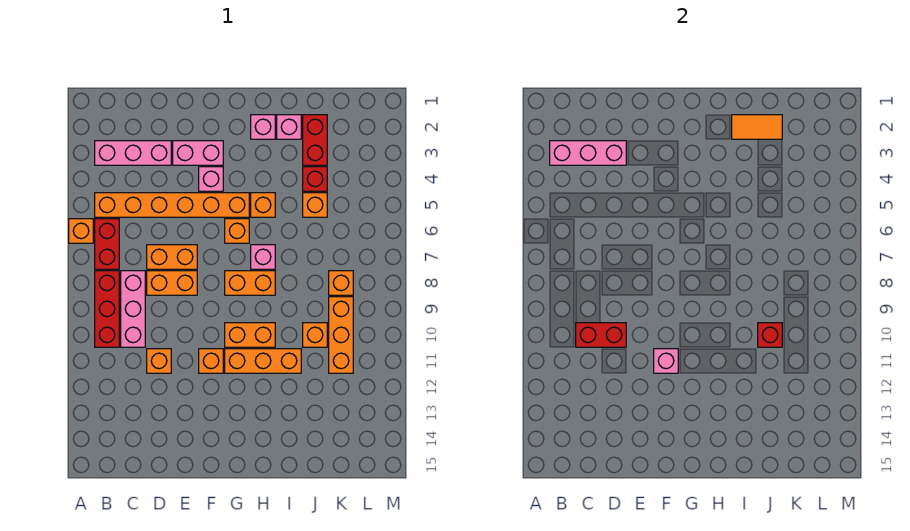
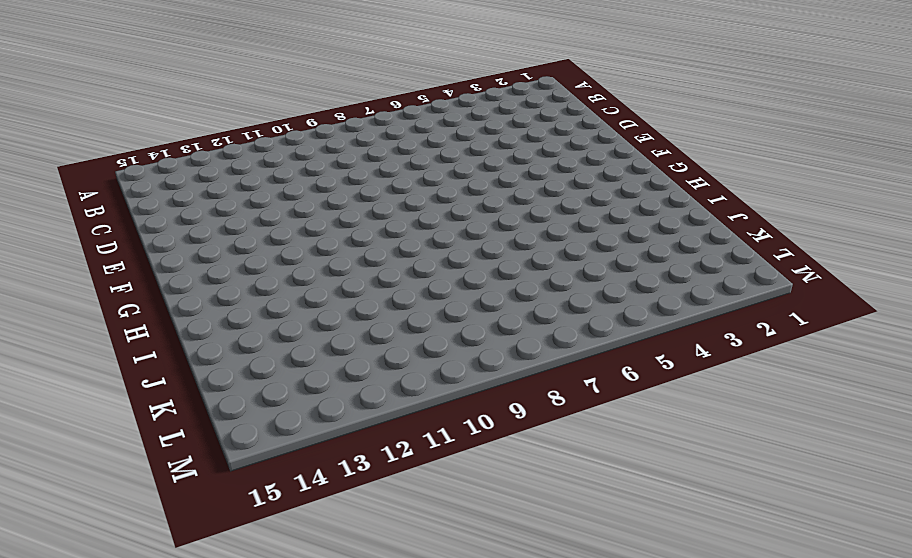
none -> orange 1x1 brick [69,219,93,243]
none -> pink 1x3 brick [95,141,171,165]
none -> orange 1x6 brick [95,193,249,217]
none -> red 1x2 brick [95,219,119,269]

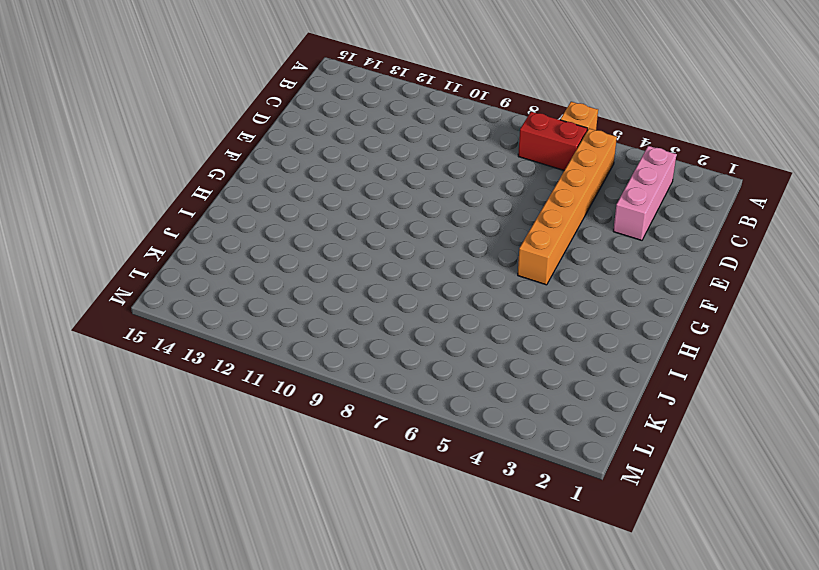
none -> red 1x3 brick [95,271,119,347]
none -> pink 1x3 brick [121,271,145,347]
none -> orange 1x2 brick [147,245,197,269]
none -> orange 1x2 brick [147,271,197,295]

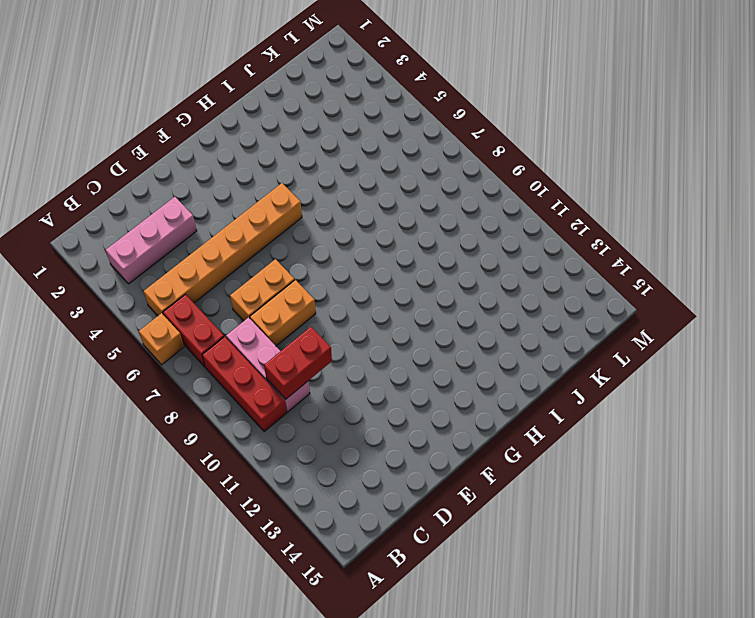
none -> orange 1x1 brick [147,349,171,373]
none -> pink 1x2 brick [173,141,223,165]
none -> pink 1x1 brick [199,167,223,191]
none -> orange 1x1 brick [199,349,223,373]

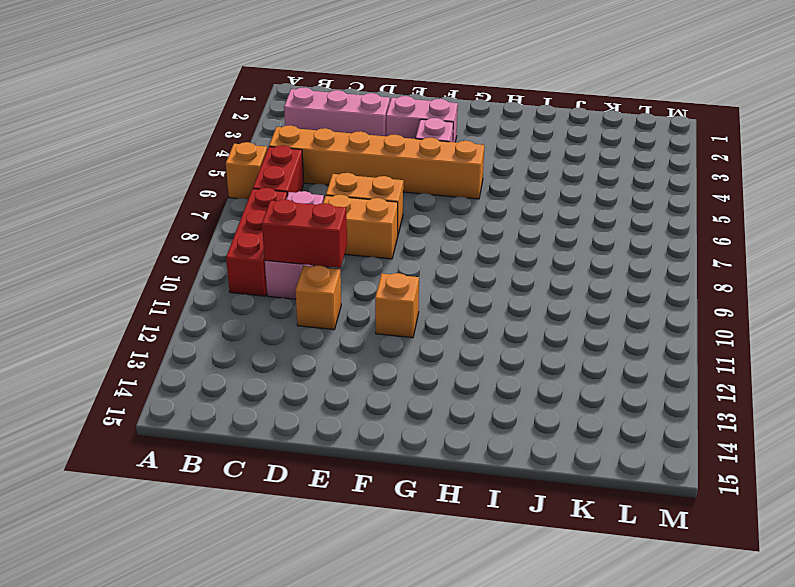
none -> orange 1x1 brick [225,219,249,243]
none -> orange 1x2 brick [225,271,275,295]
none -> orange 1x2 brick [225,323,275,347]
none -> orange 1x3 brick [225,349,301,373]

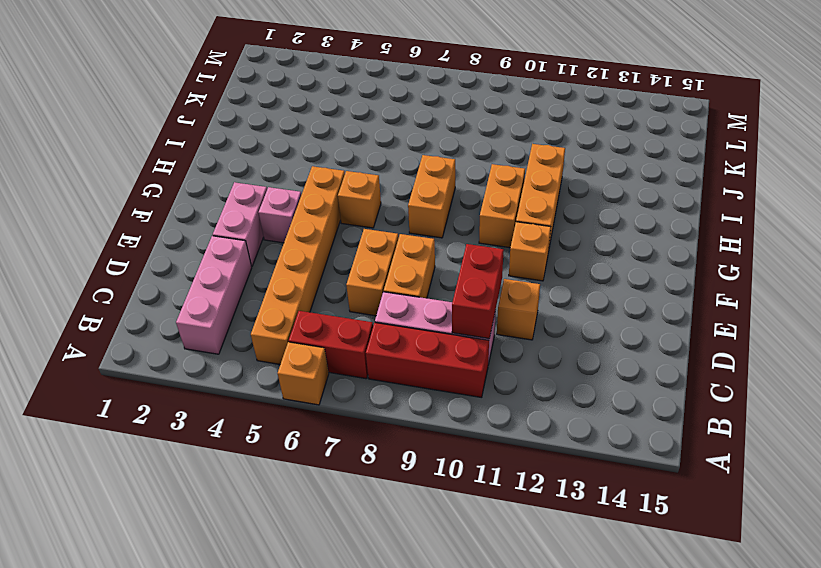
none -> pink 1x1 brick [251,115,275,139]
none -> orange 1x1 brick [251,193,275,217]
none -> pink 1x1 brick [251,245,275,269]
none -> pink 1x1 brick [277,115,301,139]

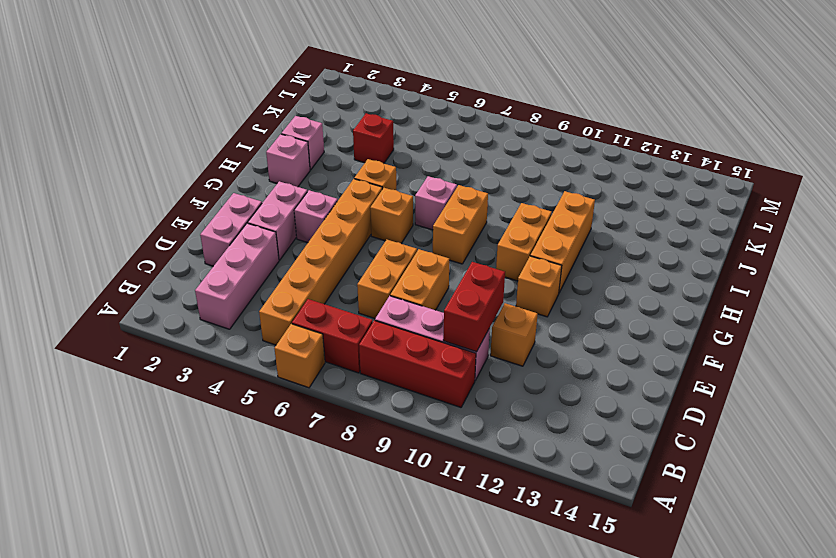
pink 1x2 brick [200,193,262,266] -> none
none -> red 1x2 brick [303,115,327,165]
none -> orange 1x1 brick [303,193,327,217]
none -> orange 1x1 brick [303,323,327,347]
none -> orange 1x1 brick [329,271,353,295]

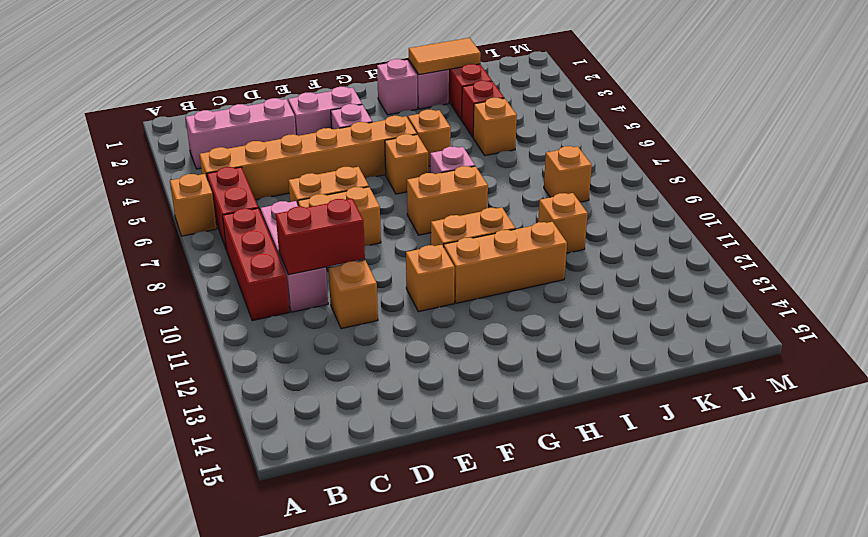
none -> orange 1x3 brick [329,297,353,373]
none -> pink 1x3 brick [550,141,626,165]
none -> pink 1x1 brick [654,349,678,373]
none -> red 1x1 brick [758,323,782,347]

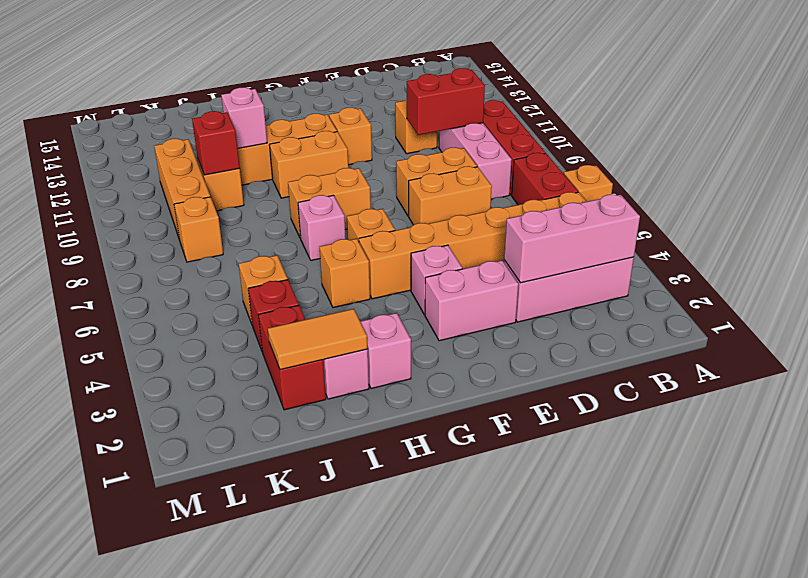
pink 1x1 brick [221,87,267,149] -> pink 1x1 brick moved to [654,349,678,373]

